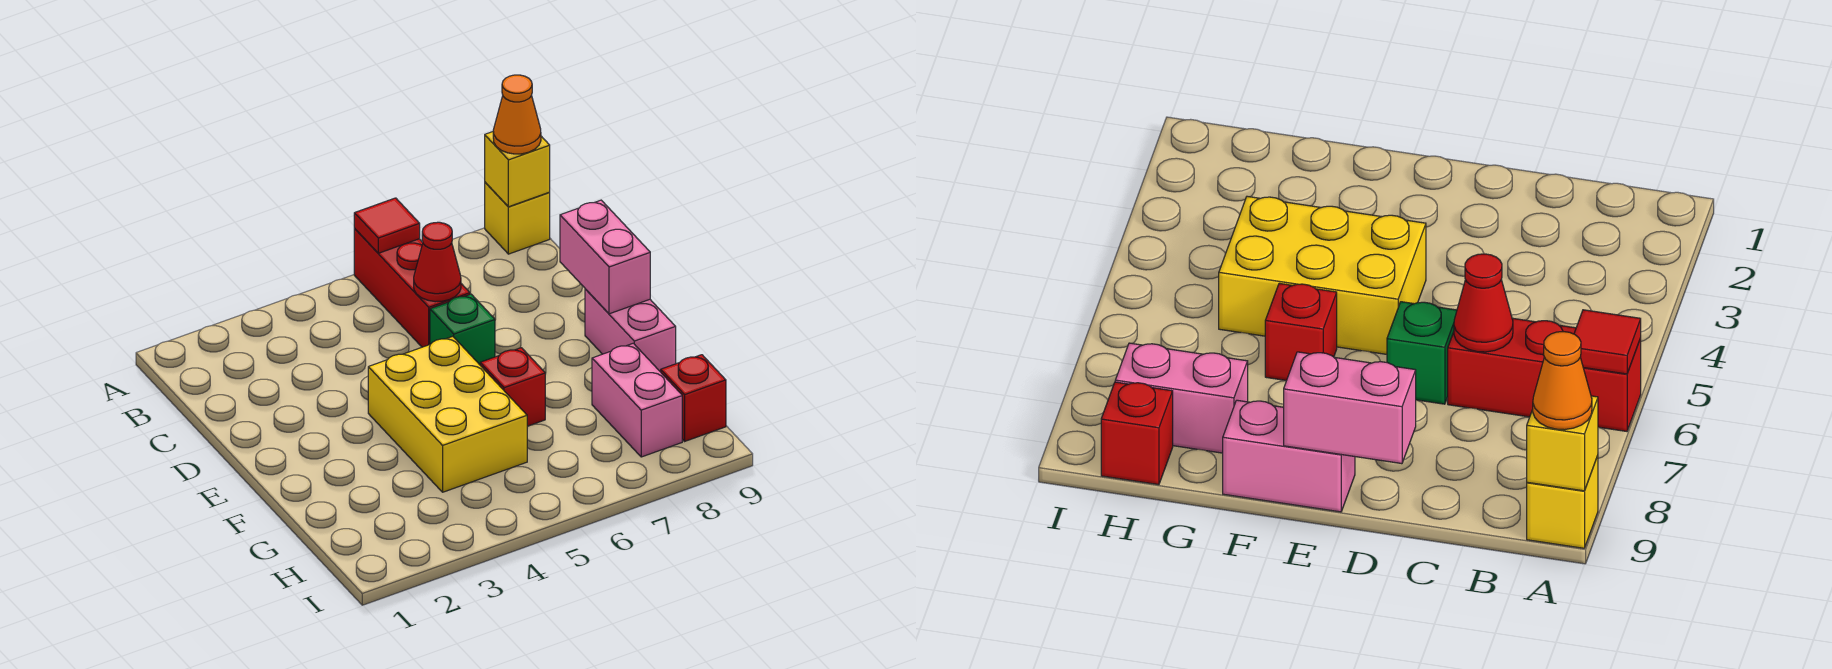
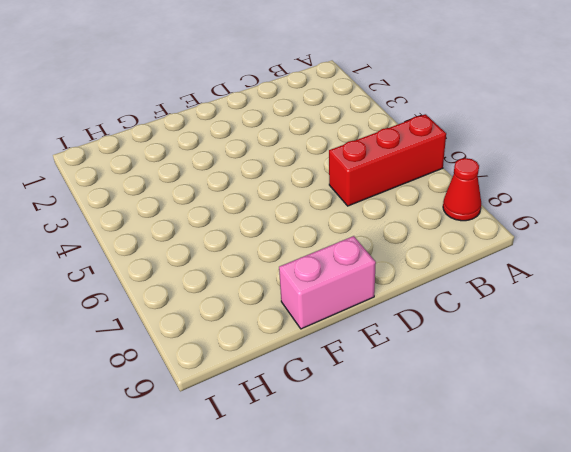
red 1x1 cone [443,158,481,221] -> red 1x1 cone moved to [414,222,461,302]
none -> yellow 1x1 brick [485,182,550,254]
none -> green 1x1 brick [430,294,495,365]
none -> yellow 2x3 brick [368,336,527,492]

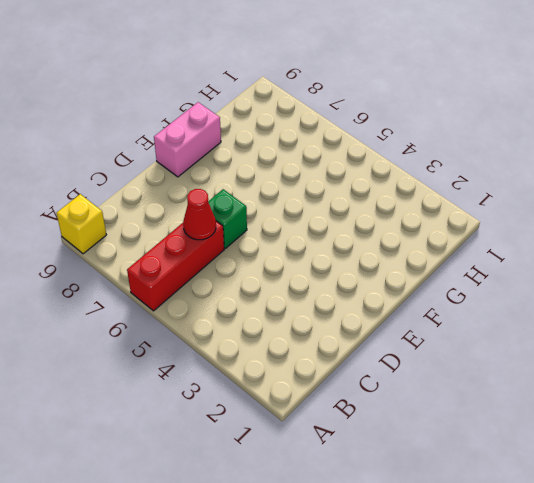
none -> yellow 2x3 brick [368,336,527,492]
none -> red 1x1 brick [480,348,545,426]
none -> pink 1x2 brick [592,343,682,457]

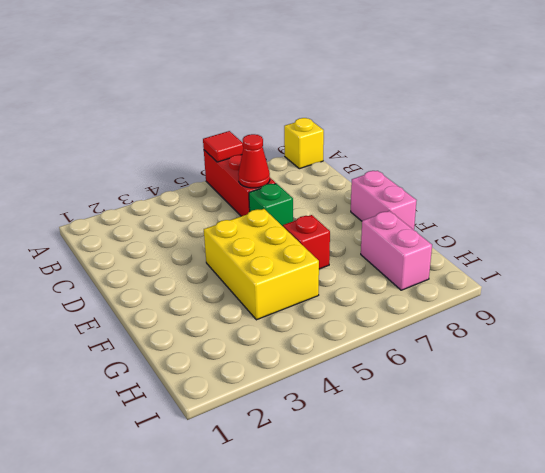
none -> red 1x1 brick [661,355,726,441]
none -> yellow 1x1 brick [485,132,550,207]
none -> pink 1x2 brick [560,200,650,314]

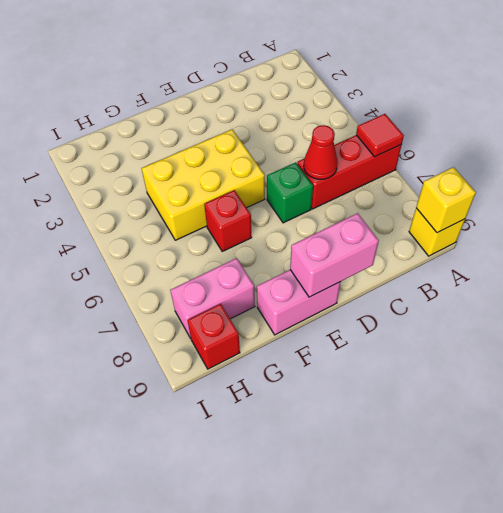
none -> orange 1x1 cone [493,75,541,154]

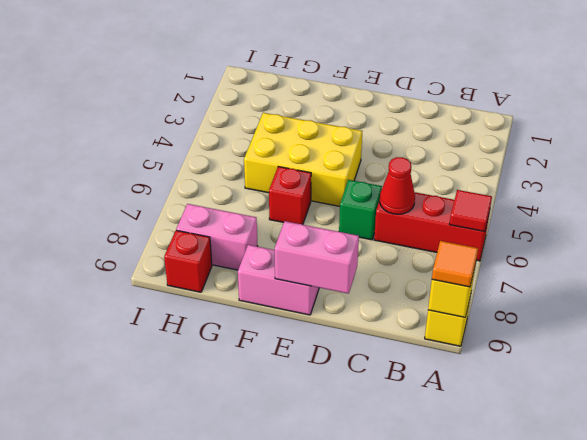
orange 1x1 tile [432,241,478,287] -> orange 1x1 cone [493,75,541,154]

